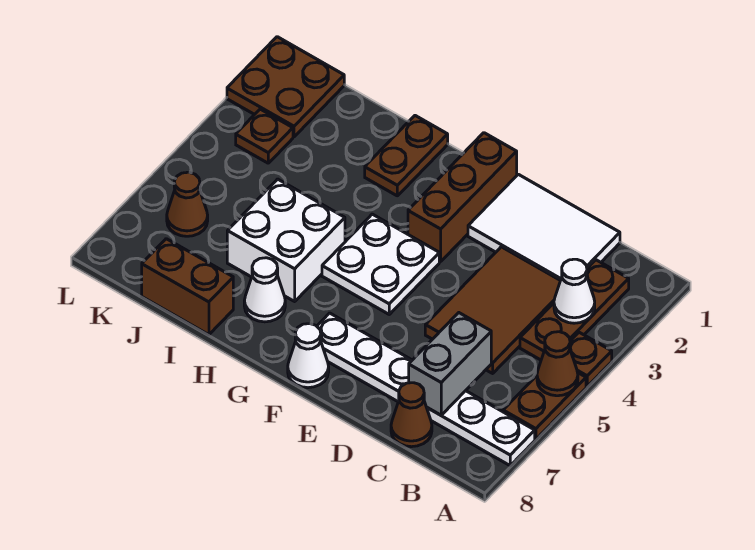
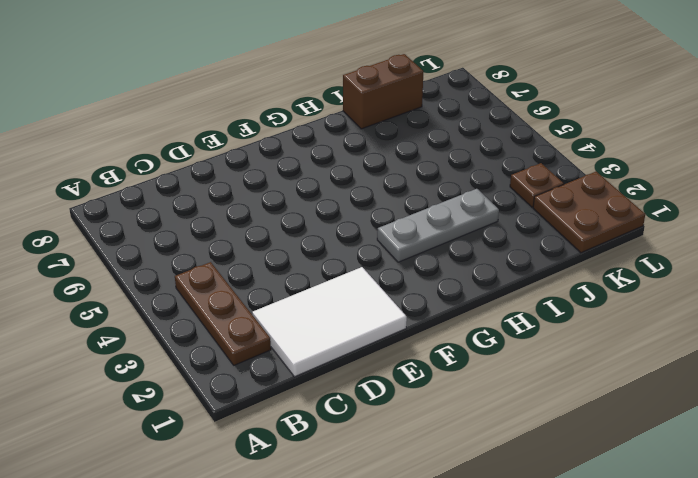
grey 1x3 plate [377,189,499,262] -> none
none -> brown 1x1 plate [570,332,612,386]
none -> brown 1x2 plate [503,373,586,439]
none -> white 1x6 plate [317,313,535,465]

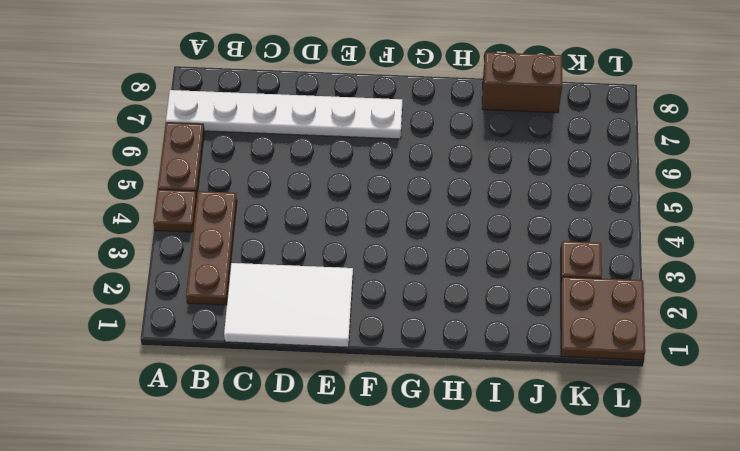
none -> brown 2x3 tile [425,247,560,373]
none -> brown 1x1 cone [391,383,432,447]
none -> brown 1x3 brick [408,133,517,262]

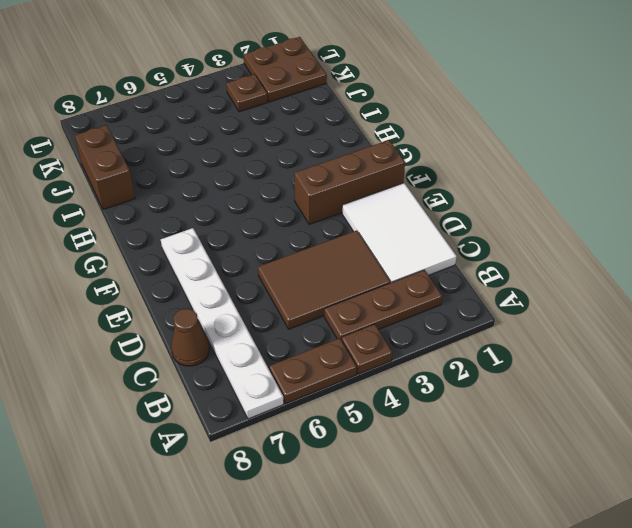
none -> white 2x2 plate [322,214,439,314]
none -> white 1x1 cone [288,324,329,388]
none -> brown 1x2 plate [365,116,448,196]

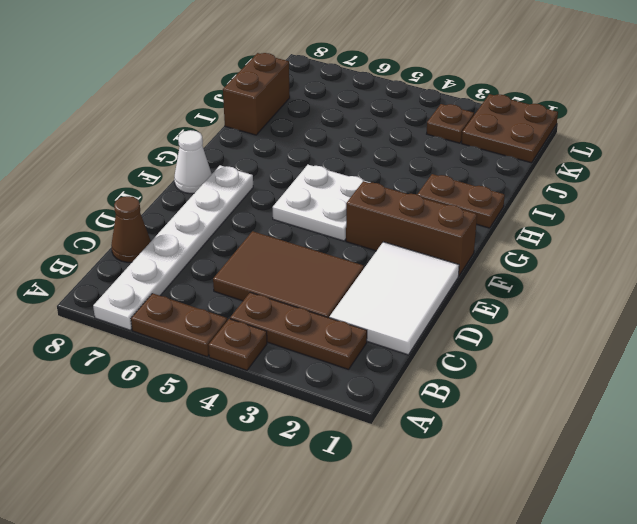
none -> white 2x2 brick [227,179,345,301]
none -> white 1x1 cone [244,258,285,322]
none -> brown 1x1 cone [167,172,208,236]

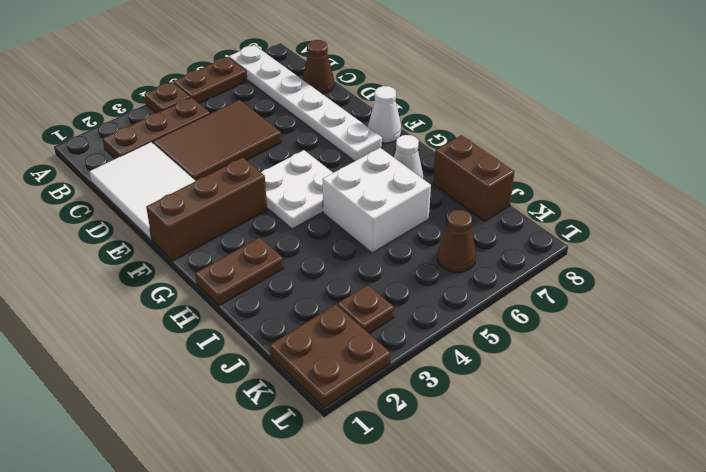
none -> brown 1x1 cone [537,332,578,396]
none -> white 1x1 cone [554,259,595,323]
none -> grey 1x2 brick [409,313,491,415]

